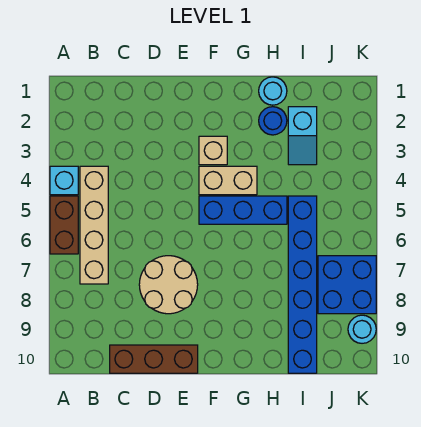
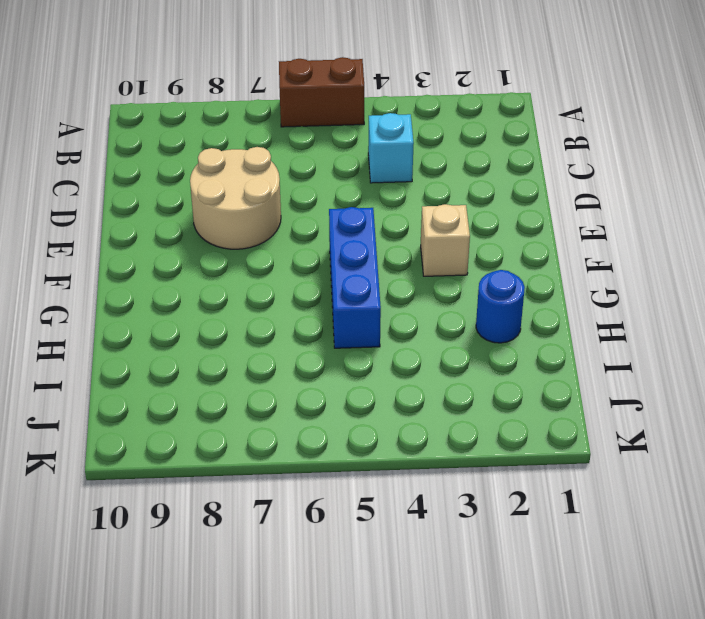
cyan 1x1 brick [368,113,414,183] -> cyan 1x1 brick moved to [50,166,78,195]
none -> tan 1x4 brick [80,166,108,284]
none -> brown 1x3 brick [110,345,198,373]
none -> tan 1x2 brick [199,166,257,195]

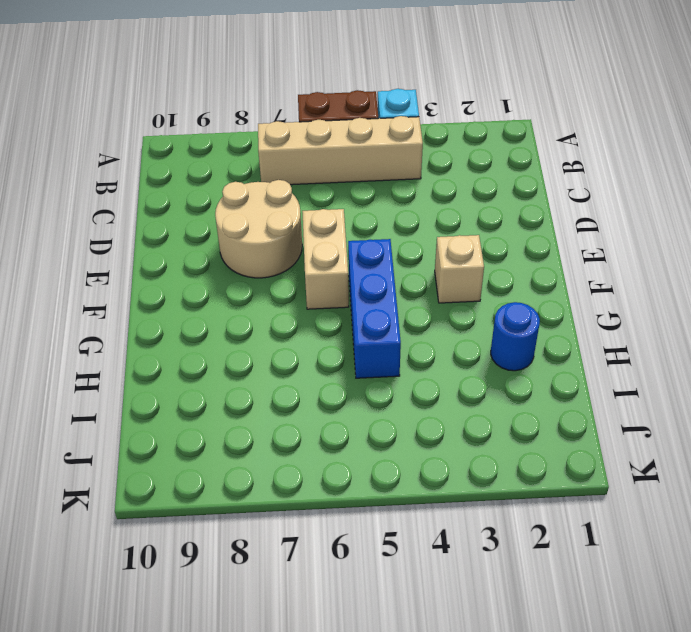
tan 1x2 brick [302,209,349,309] -> tan 1x2 brick moved to [199,166,257,195]
none -> brown 1x3 brick [110,345,198,373]
none -> cyan 1x1 round brick [259,77,287,105]
none -> cyan 1x2 slope [288,107,317,165]

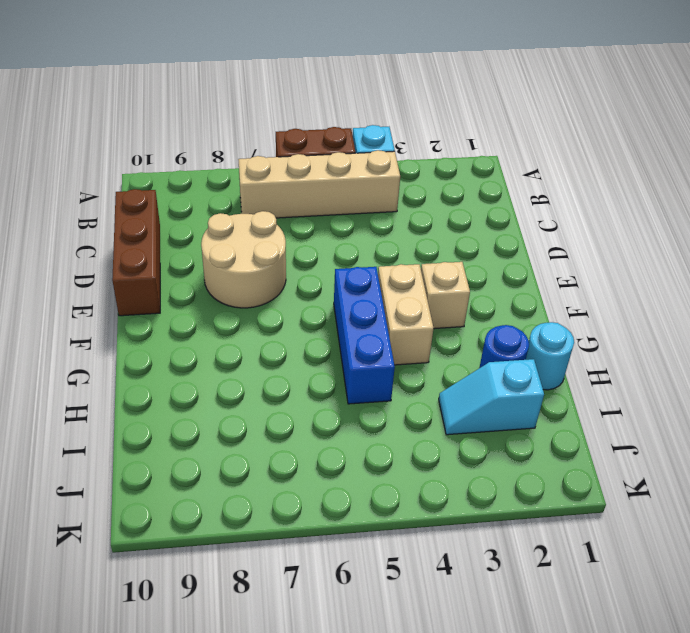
none -> blue 1x6 brick [288,196,317,373]
none -> blue 2x2 brick [318,256,376,314]
none -> cyan 1x1 round brick [348,315,376,343]

